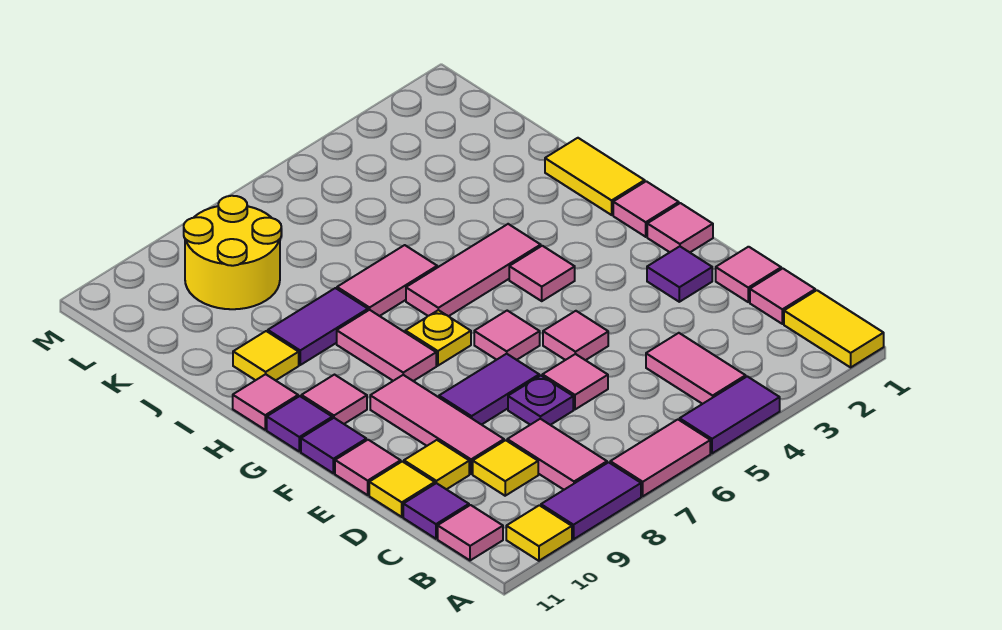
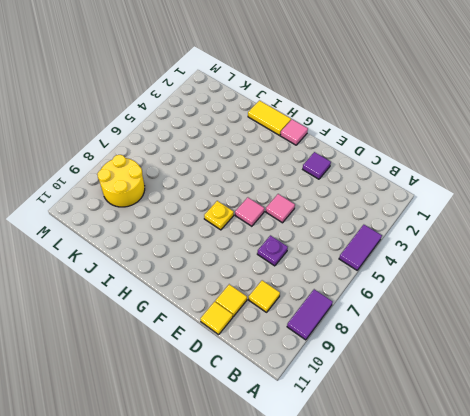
none -> yellow 1x2 tile [784,290,884,367]
none -> pink 1x2 tile [610,420,710,496]
none -> yellow 1x1 tile [506,505,572,561]
none -> pink 1x2 tile [646,333,746,404]

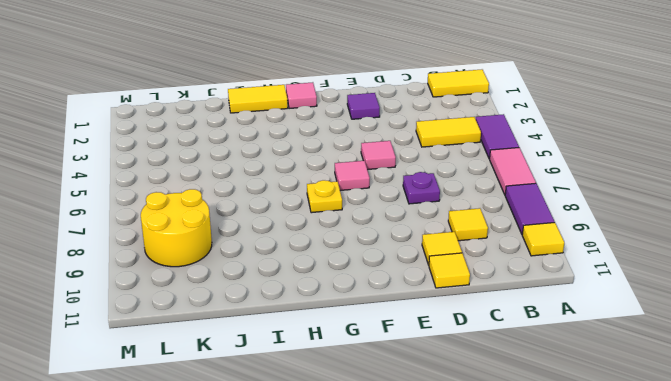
yellow 1x2 tile [416,117,481,147] -> pink 1x2 tile [646,333,746,404]
none -> pink 1x2 tile [507,419,607,490]
none -> pink 1x1 tile [438,505,503,560]
none -> pink 1x1 tile [750,268,815,324]
none -> purple 1x1 tile [403,483,469,539]

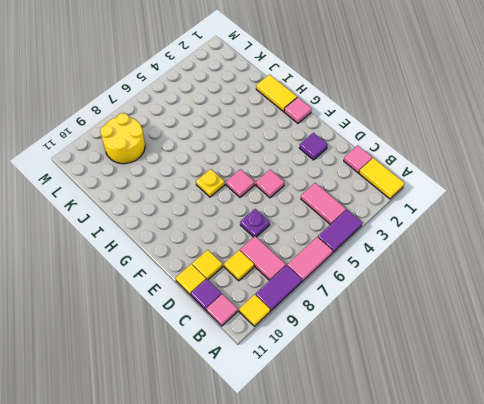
none -> pink 1x1 tile [716,247,781,302]
none -> pink 1x1 tile [542,354,608,409]
none -> pink 1x3 tile [370,375,504,474]
none -> purple 1x2 tile [439,354,539,425]

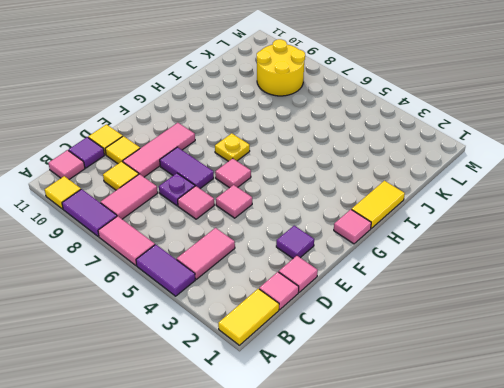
none -> pink 1x1 tile [335,440,401,495]
none -> pink 1x1 tile [647,203,713,252]
none -> purple 1x1 tile [301,418,366,473]
none -> pink 1x1 tile [509,246,575,301]

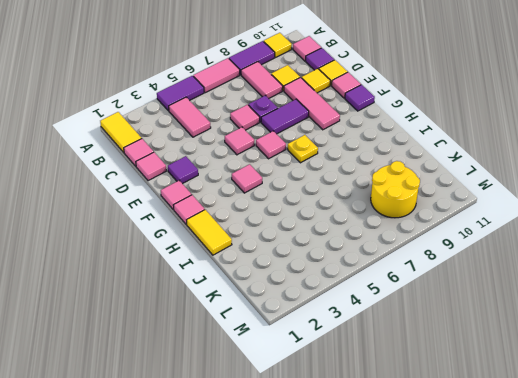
none -> pink 1x2 tile [337,310,436,381]
none -> pink 1x1 tile [301,375,367,424]
none -> purple 1x1 tile [267,396,332,452]
none -> pink 1x3 tile [406,224,541,316]

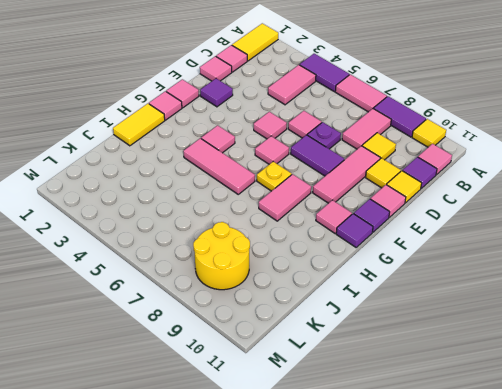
none -> pink 1x1 tile [233,374,298,430]
none -> pink 1x2 tile [337,245,437,316]
none -> purple 1x2 tile [268,288,368,365]
none -> yellow 1x1 tile [233,331,299,380]

